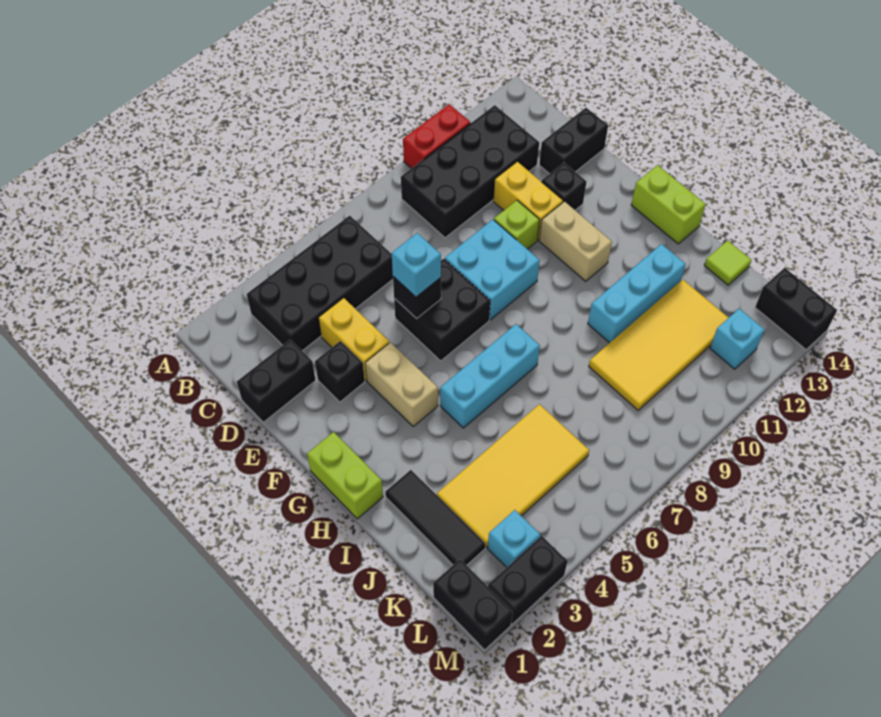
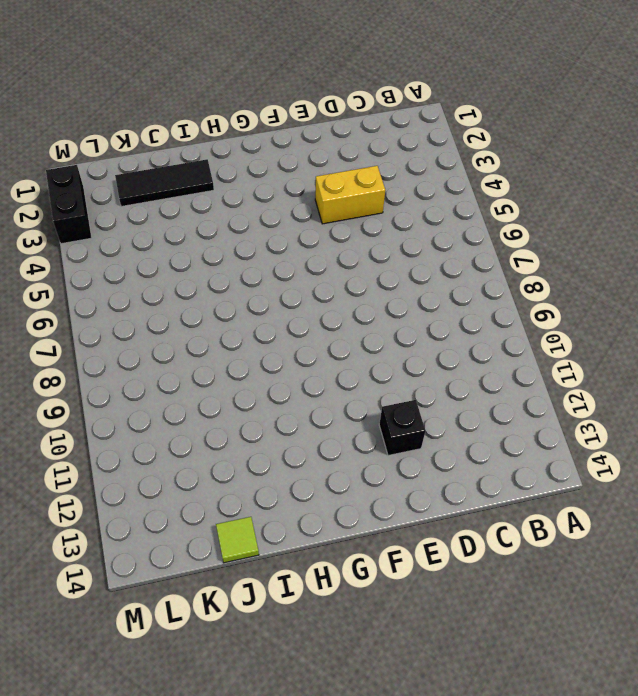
none -> red 1x2 brick [403,104,470,168]
none -> black 2x4 brick [247,216,393,351]
none -> black 2x4 brick [401,105,539,238]

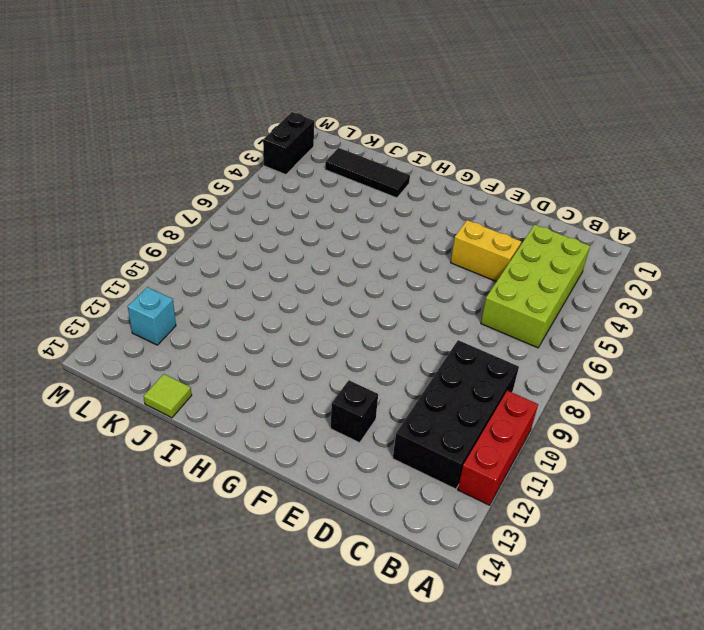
red 1x3 brick [458,391,538,505] -> red 1x2 brick [403,104,470,168]
lime 2x4 brick [481,225,590,348] -> black 2x4 brick [247,216,393,351]
none -> black 1x2 brick [237,340,316,422]
none -> yellow 1x2 brick [493,162,563,240]
none -> black 1x2 brick [539,108,608,174]

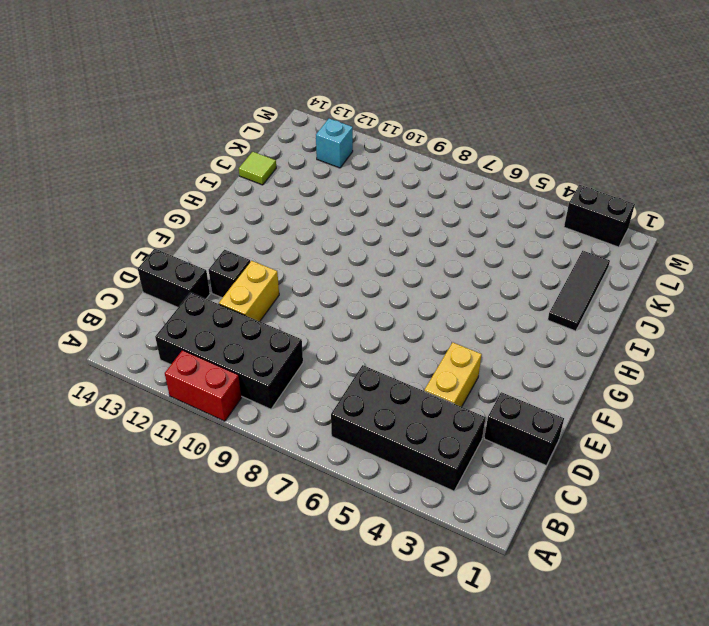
none -> black 1x1 brick [315,341,365,402]
none -> black 2x2 brick [394,259,490,361]
none -> cyan 2x2 brick [445,220,540,320]

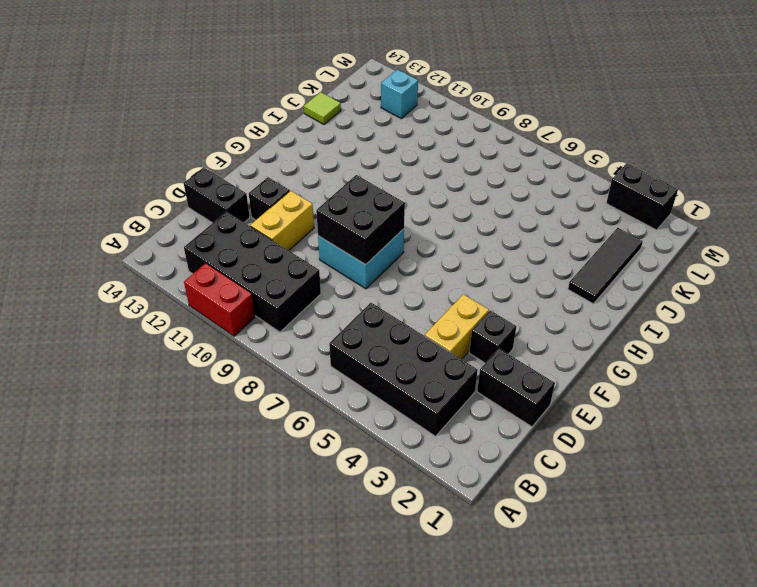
black 2x2 brick [316,175,405,265] -> black 2x2 brick moved to [394,259,490,361]
none -> lime 1x1 brick [494,200,539,249]
none -> tan 1x2 brick [365,342,438,426]
none -> tan 1x2 brick [539,201,612,281]

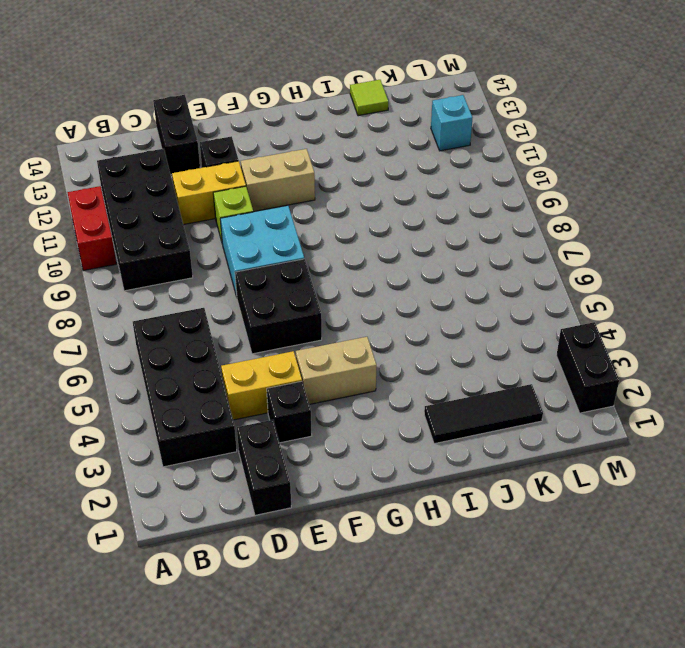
none -> lime 1x2 brick [307,432,383,519]
none -> lime 1x2 brick [631,165,706,244]
none -> cyan 1x3 brick [440,324,540,428]

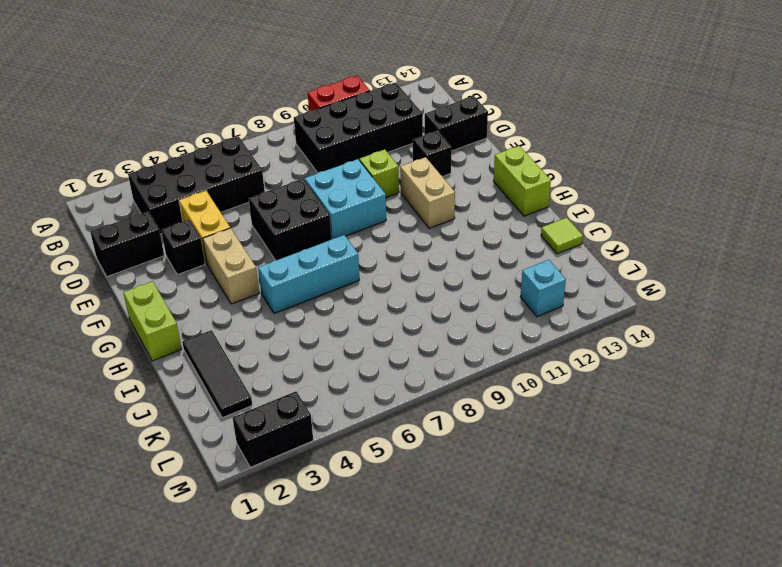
none -> yellow 1x2 brick [493,162,563,240]
none -> cyan 1x3 brick [588,244,686,343]
none -> yellow 2x4 tile [437,404,589,547]

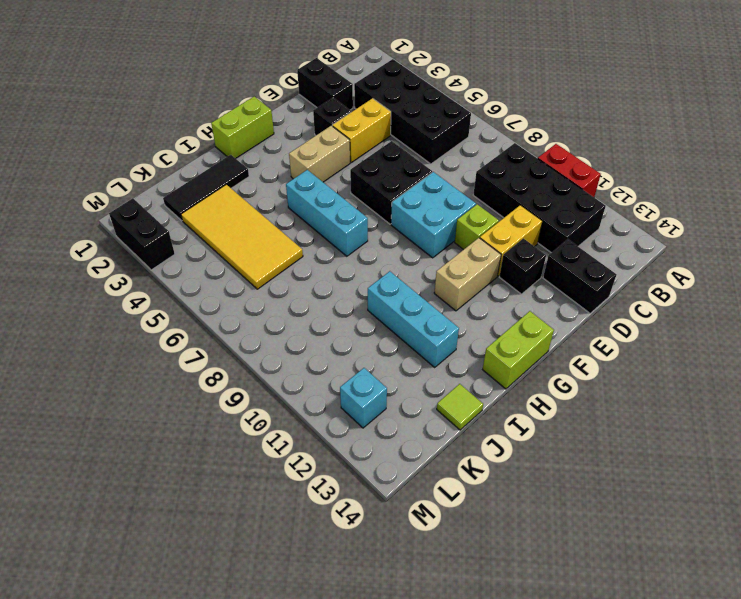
none -> yellow 2x4 tile [589,280,728,410]
none -> black 1x2 brick [433,559,513,650]
none -> cyan 1x1 brick [488,510,540,567]

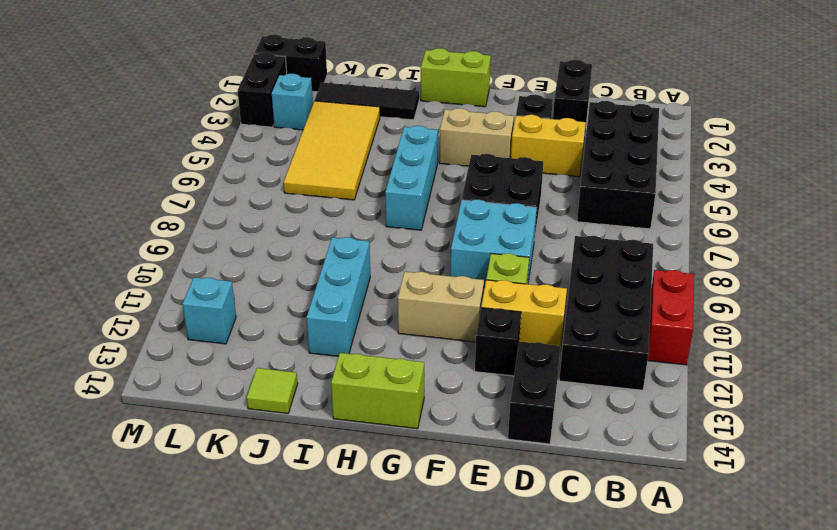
none -> yellow 2x4 tile [589,280,728,410]
none -> black 1x2 brick [755,268,837,350]
none -> black 1x1 brick [393,277,441,319]

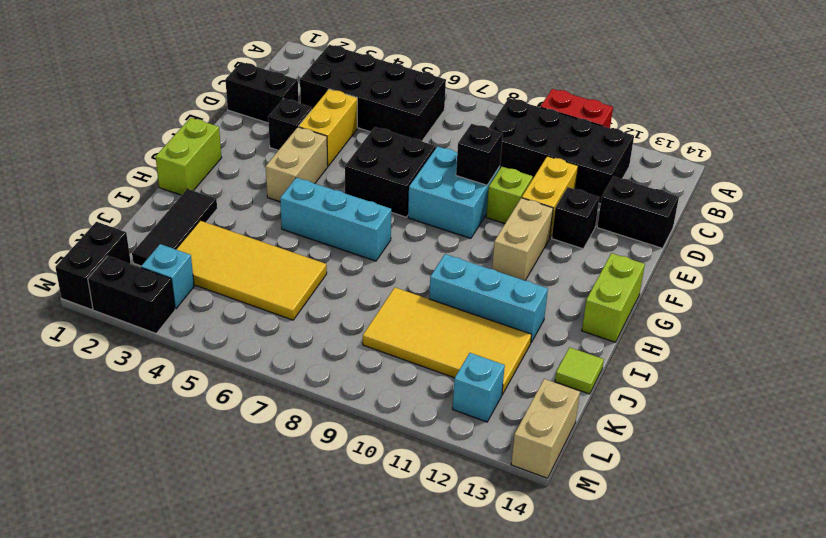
black 1x1 brick [456,124,503,185] -> black 1x1 brick moved to [393,277,441,319]
tan 1x2 brick [511,379,580,478] -> black 1x2 brick [755,268,837,350]
none -> cyan 1x1 brick [392,233,441,297]

